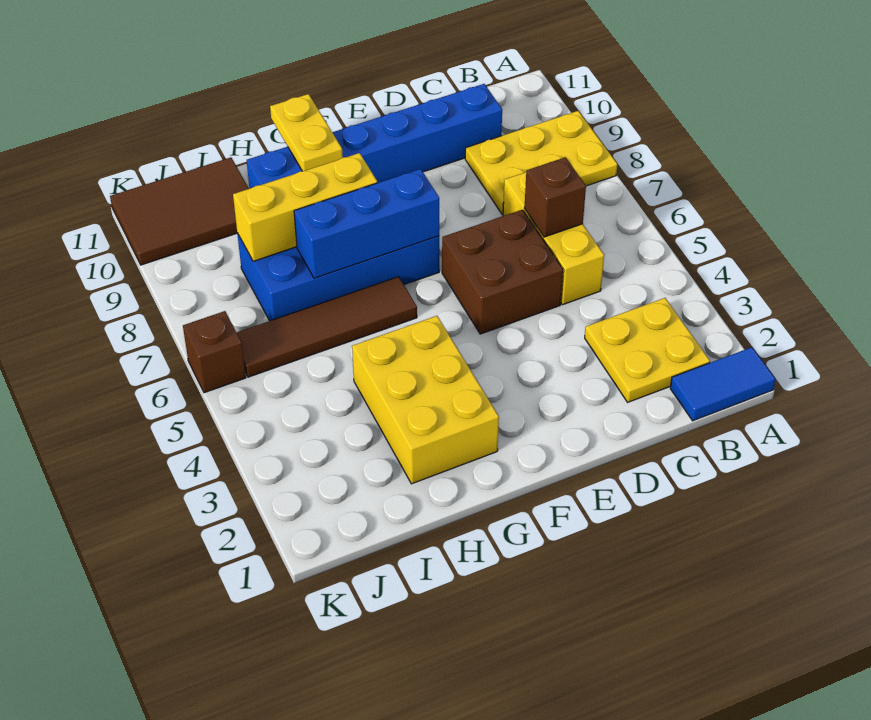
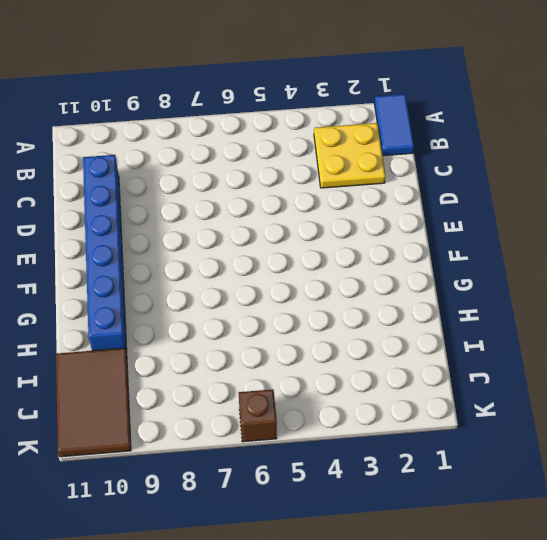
none -> yellow 2x3 plate [465,111,617,215]
none -> yellow 1x3 brick [503,172,604,305]
none -> brown 2x2 brick [442,210,563,334]

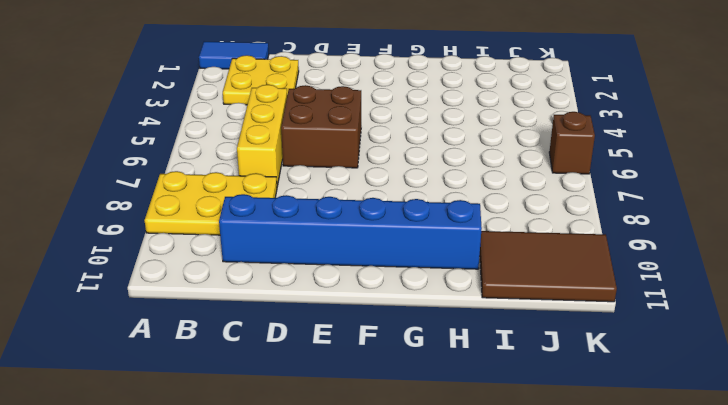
none -> blue 2x4 brick [237,233,439,321]
none -> yellow 2x3 brick [352,316,499,484]
none -> brown 1x4 tile [237,277,417,377]

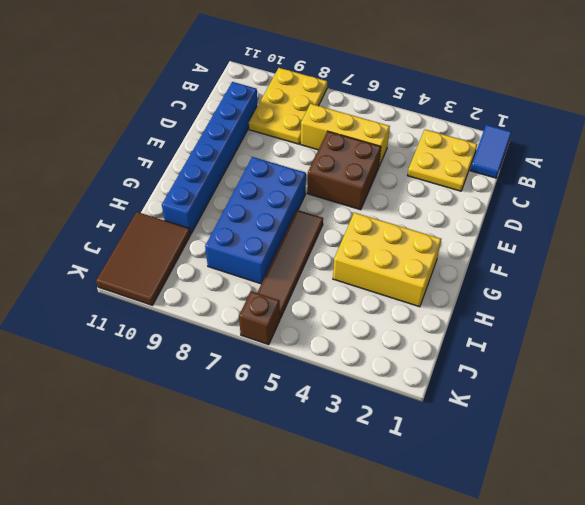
none -> brown 1x1 brick [524,157,586,237]
none -> blue 1x3 brick [294,169,439,278]
none -> yellow 1x3 brick [233,153,377,261]

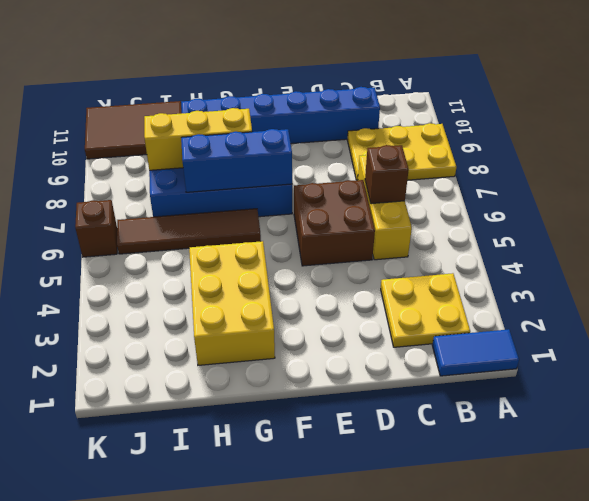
none -> yellow 1x2 plate [270,94,343,171]

